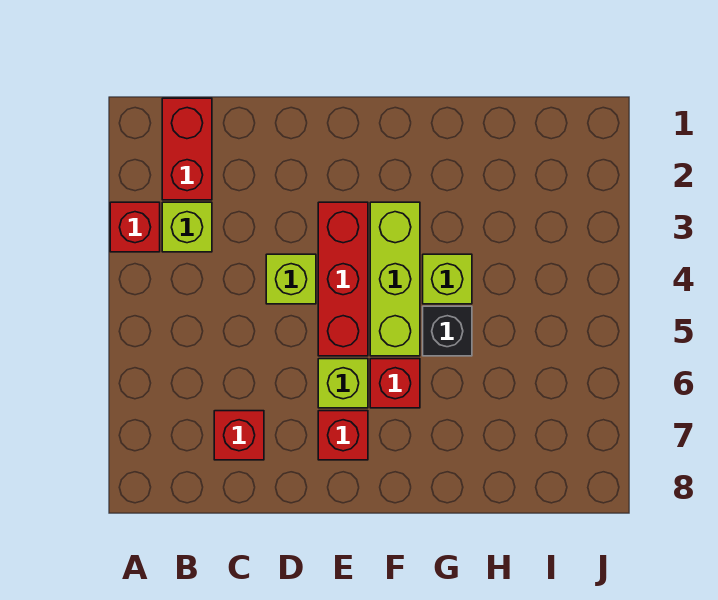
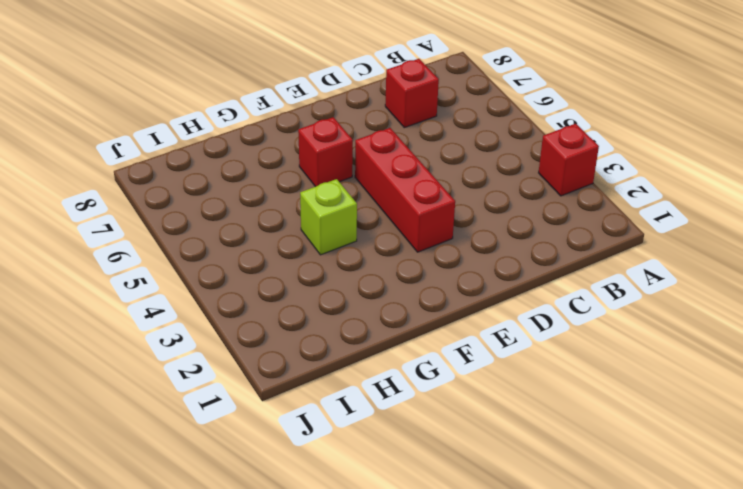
none -> red 1x2 brick [162,98,212,200]
none -> lime 1x1 brick [162,202,212,252]
none -> lime 1x1 brick [266,254,316,304]

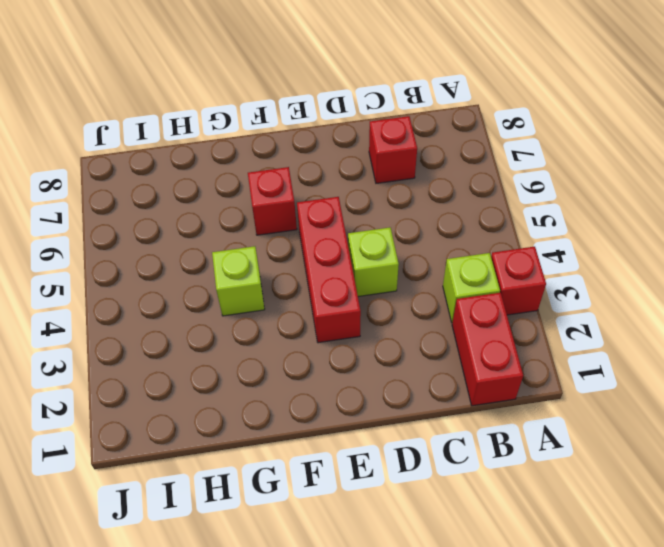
none -> lime 1x1 brick [318,359,368,408]
none -> red 1x1 brick [318,411,368,460]
none -> lime 1x3 brick [370,202,420,356]

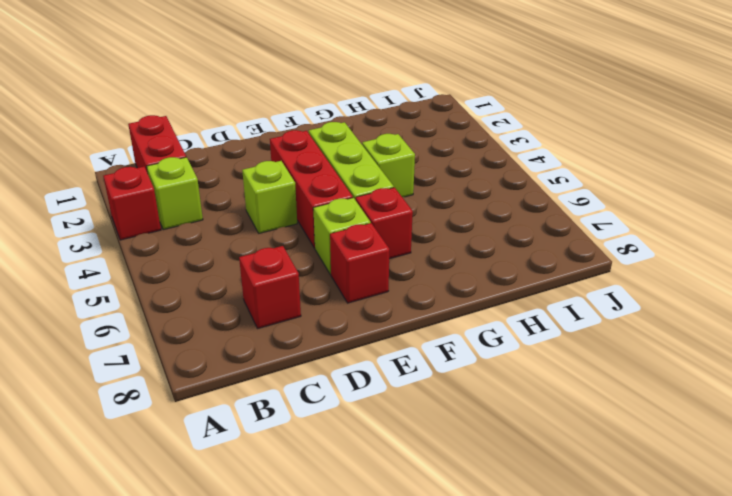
none -> black 1x1 brick [423,306,472,356]

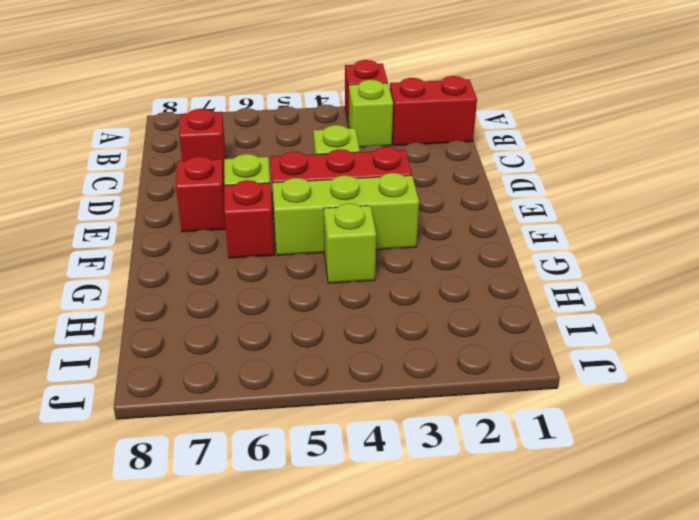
none -> black 1x1 brick [423,306,472,356]

